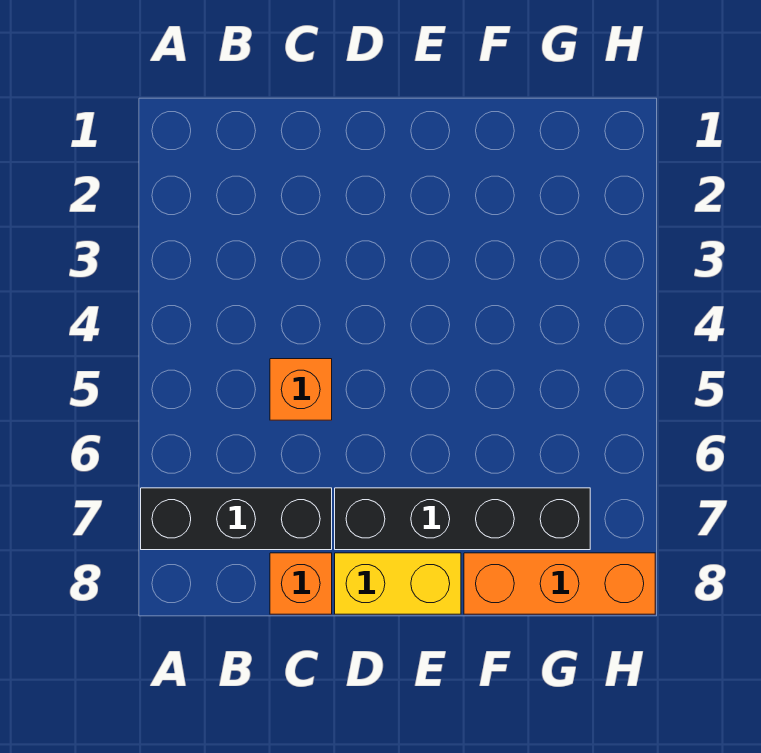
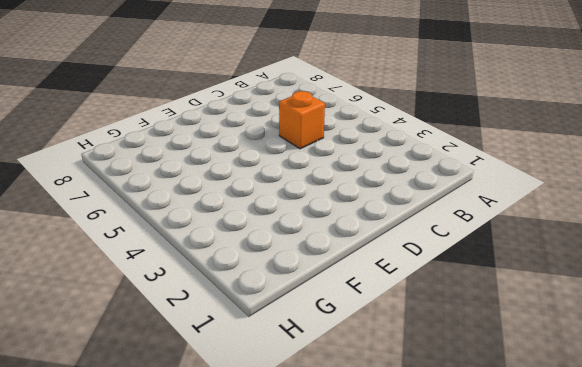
none -> black 1x3 brick [141,488,332,550]
none -> orange 1x1 brick [270,553,332,614]

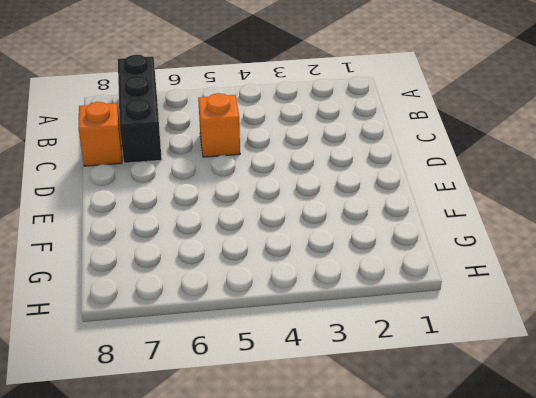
none -> black 1x4 brick [335,488,590,550]
none -> yellow 1x2 brick [335,553,461,614]

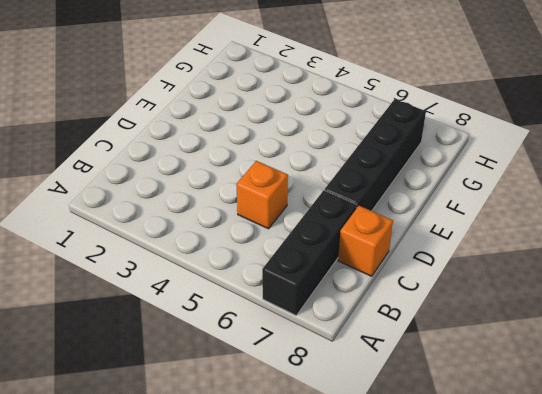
none -> yellow 1x2 brick [335,553,461,614]
none -> orange 1x3 brick [464,553,655,614]

